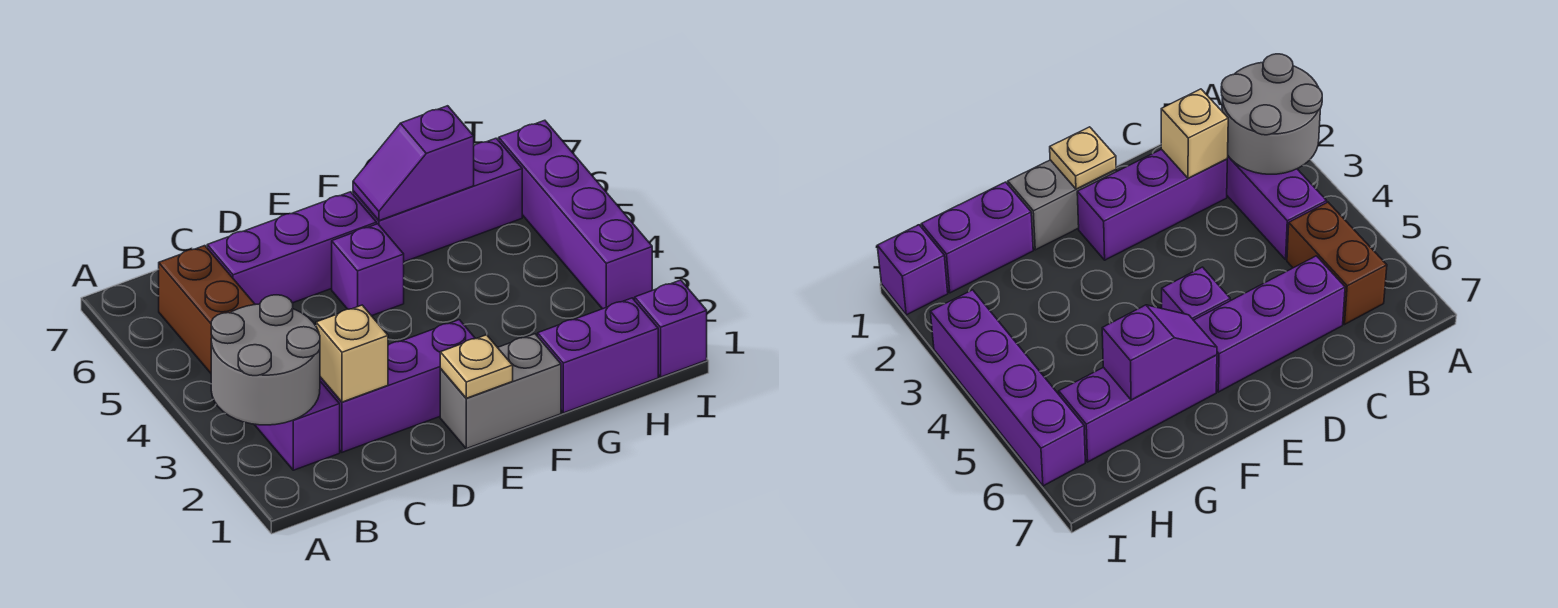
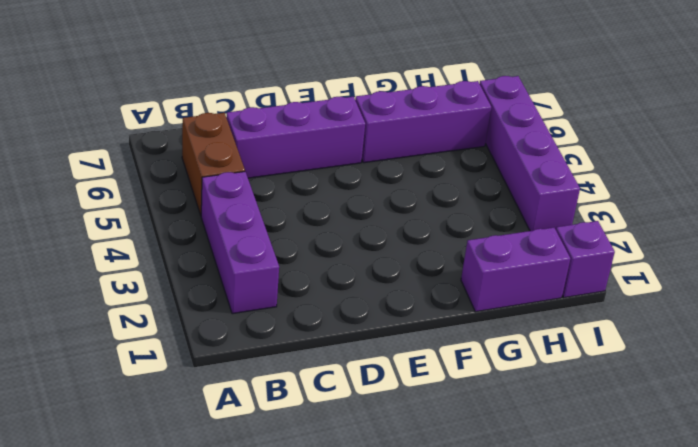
none -> purple 1x3 brick [320,320,476,452]
none -> grey 1x2 brick [440,334,561,449]
none -> purple 1x1 brick [332,224,404,316]

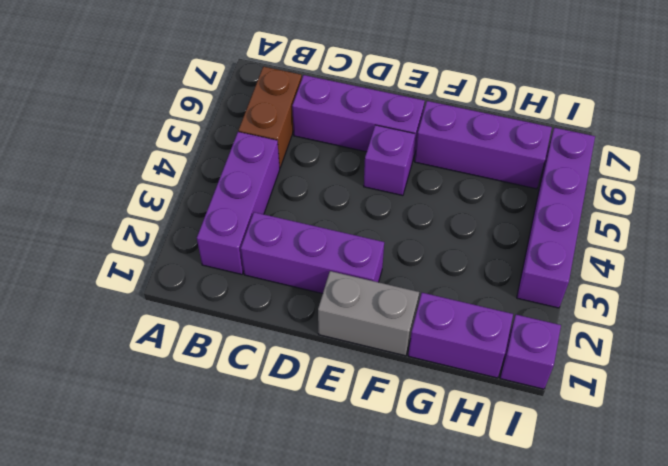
none -> grey 2x2 round brick [211,295,320,425]
none -> tan 1x1 brick [316,305,388,402]
none -> tan 1x1 plate [440,335,513,398]

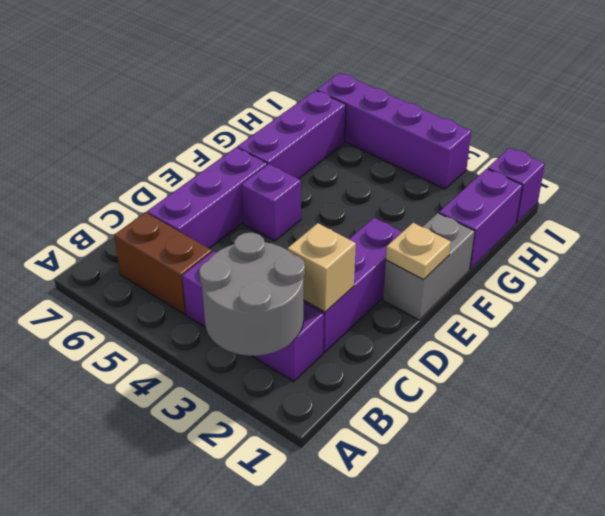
none -> purple 1x2 slope [353,106,474,221]

